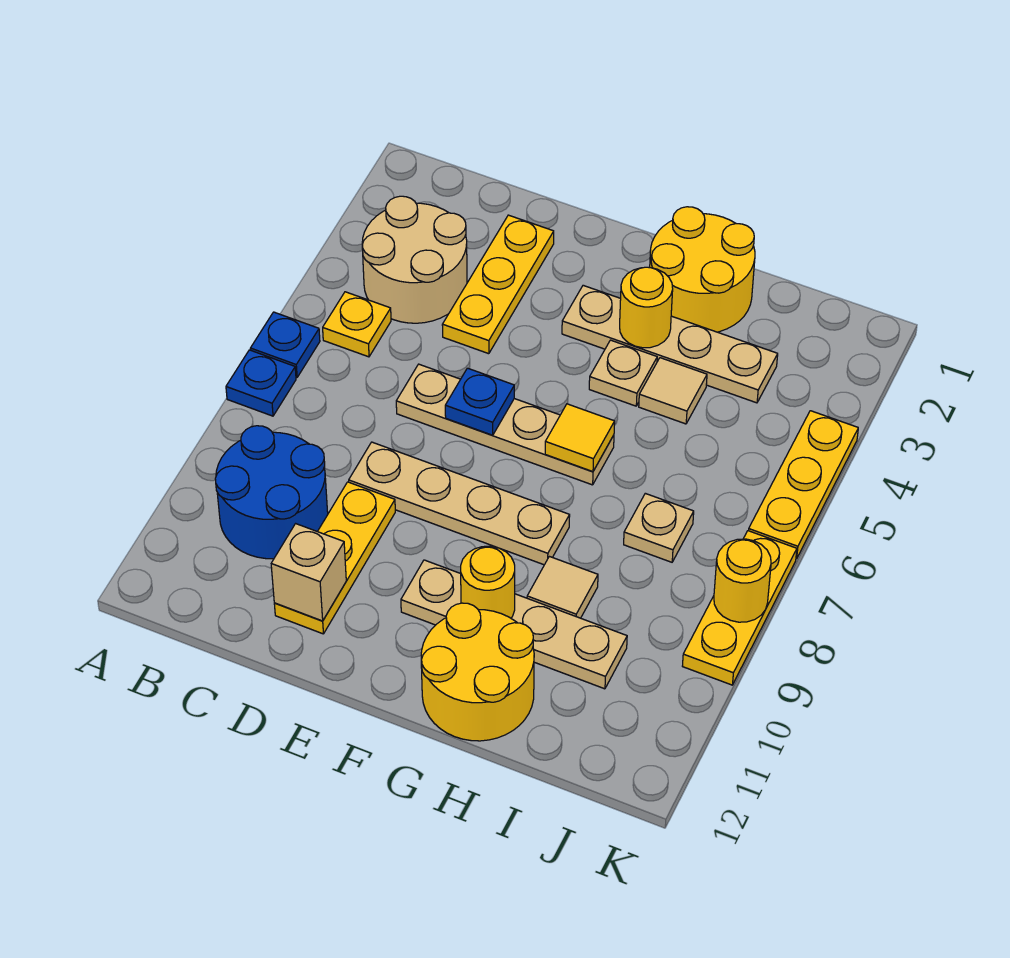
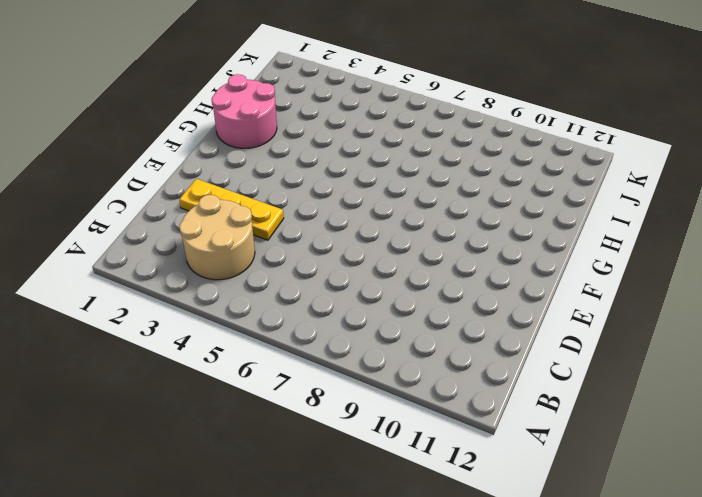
pink 2x2 round brick [211,74,277,148] -> yellow 2x2 round brick [650,207,755,332]
none -> blue 1x1 plate [250,312,320,377]
none -> blue 1x1 plate [226,350,296,416]
none -> yellow 1x1 plate [323,292,391,357]

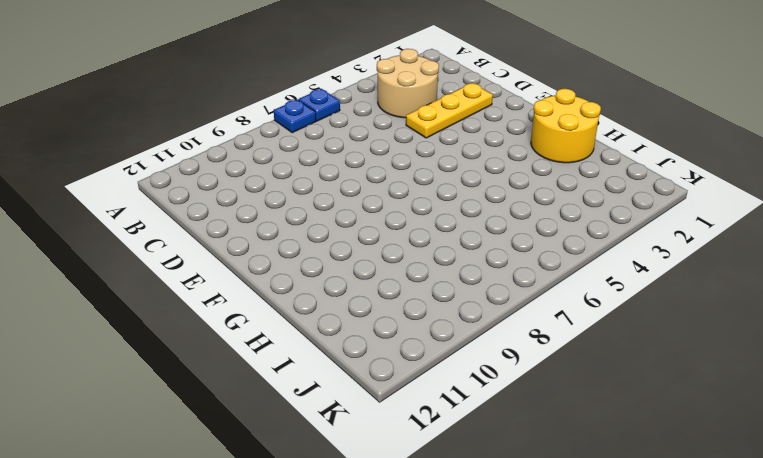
none -> yellow 1x1 plate [323,292,391,357]
none -> blue 2x2 round brick [215,426,328,559]
none -> tan 1x4 plate [396,364,614,485]

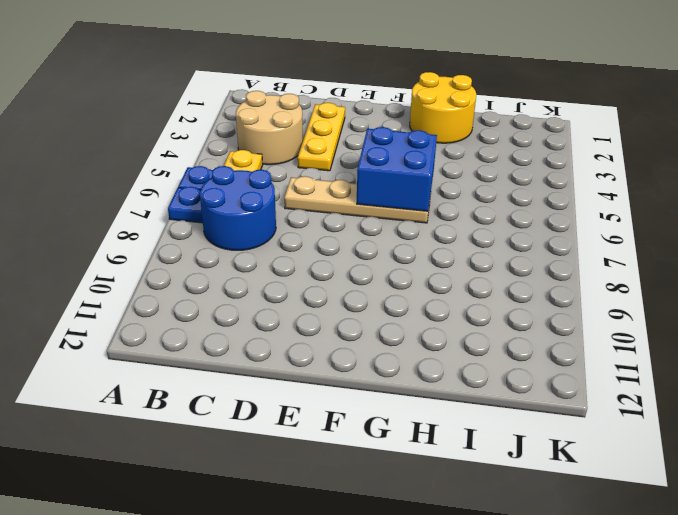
blue 2x2 round brick [200,166,276,250] -> blue 2x2 round brick moved to [215,426,328,559]
blue 2x2 brick [357,127,437,211] -> yellow 1x1 tile [545,404,615,472]
none -> tan 1x4 plate [349,442,570,565]
none -> yellow 1x3 plate [274,482,395,634]
none -> tan 1x4 plate [562,285,778,403]

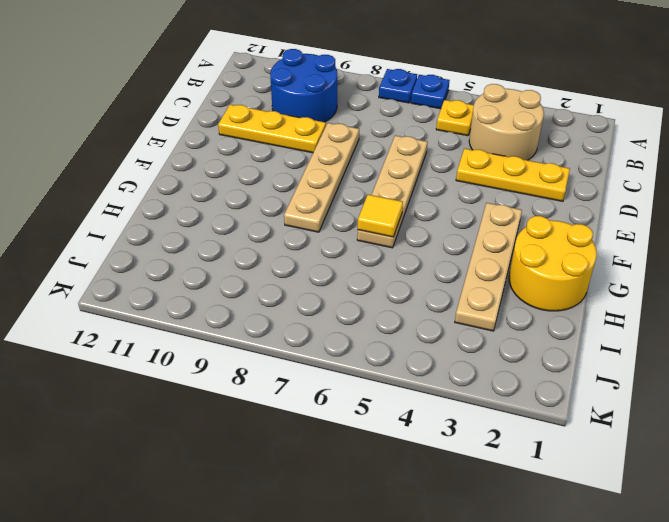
none -> tan 1x4 plate [401,560,627,689]
none -> tan 1x1 plate [589,340,657,406]
none -> yellow 2x2 round brick [421,603,534,741]

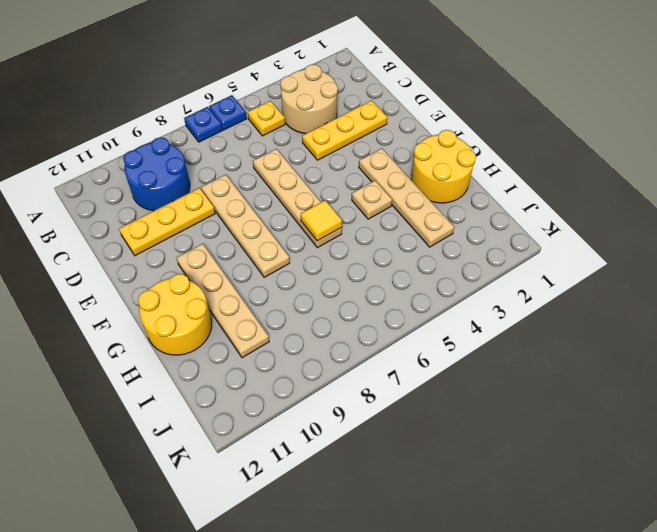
none -> tan 1x1 tile [639,358,707,424]
none -> tan 1x1 tile [527,556,598,618]
none -> tan 1x1 plate [624,493,694,562]

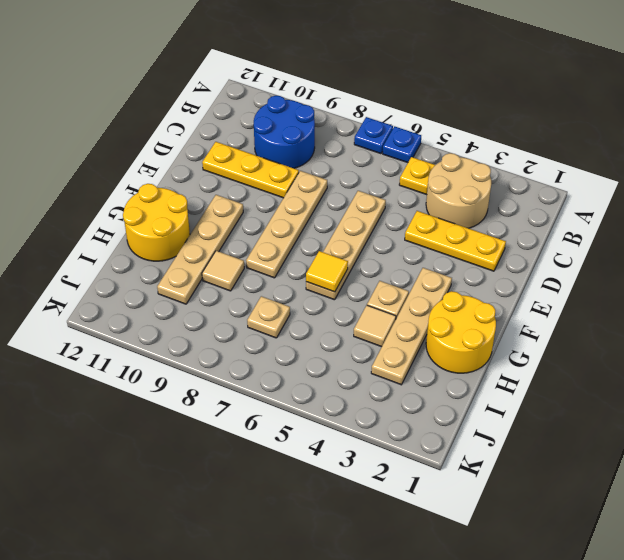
none -> yellow 1x3 plate [748,411,858,559]
none -> yellow 1x3 plate [683,531,797,685]
none -> tan 1x1 brick [271,524,346,621]

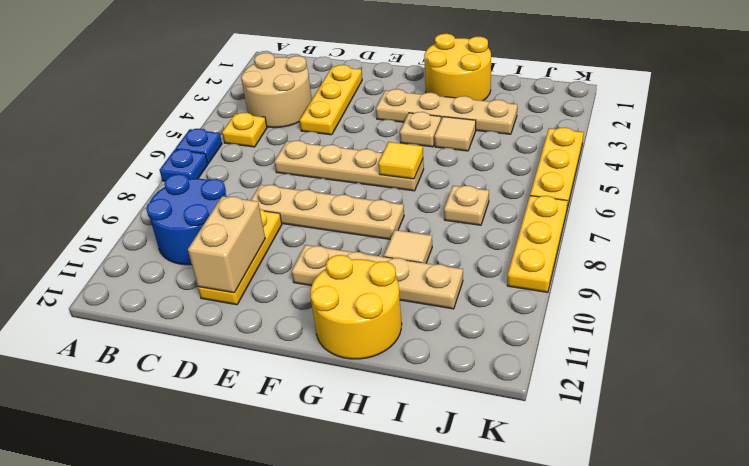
tan 1x2 brick [188,196,265,293] -> tan 1x1 brick [271,524,346,621]
none -> blue 1x1 plate [445,368,514,435]
none -> yellow 1x1 round brick [620,267,673,348]
none -> yellow 1x1 round brick [460,546,515,618]

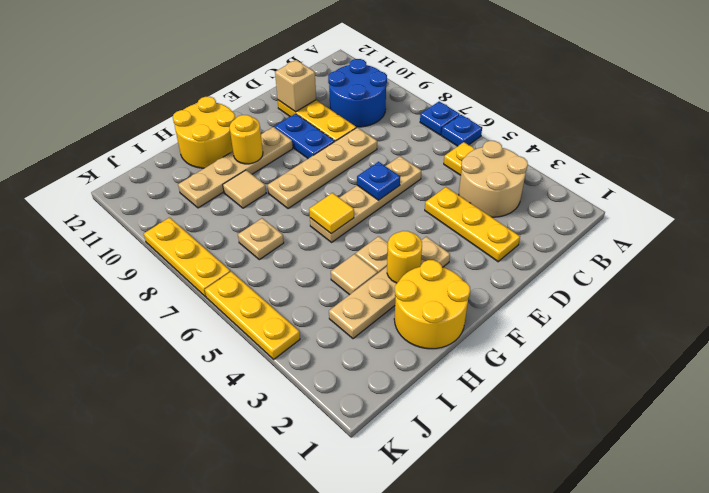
blue 1x2 plate [275,114,335,158] -> none
none -> yellow 1x1 round brick [714,539,771,622]

